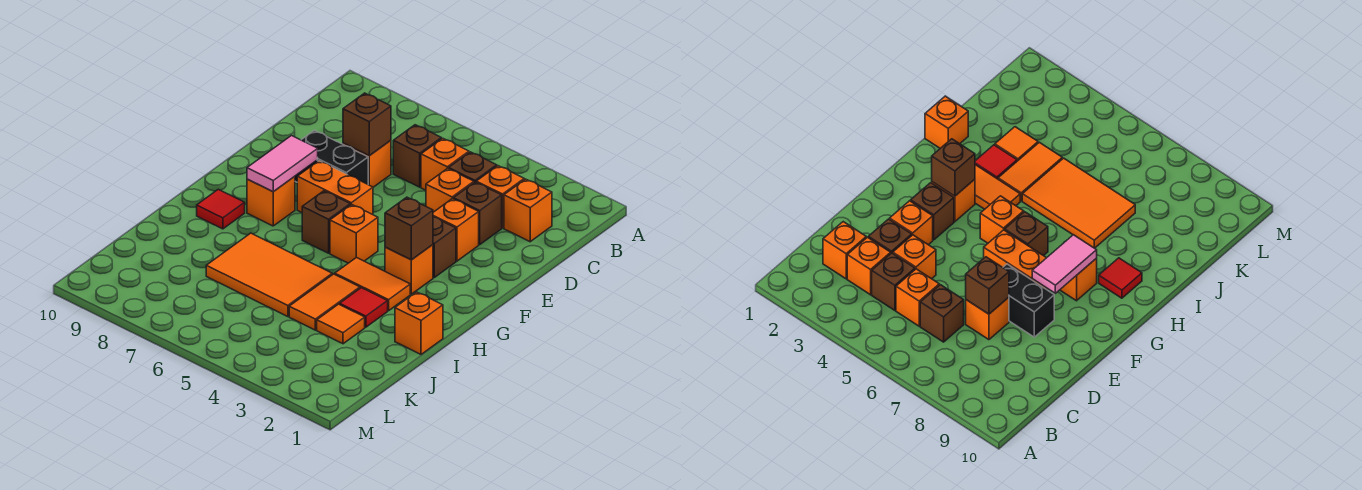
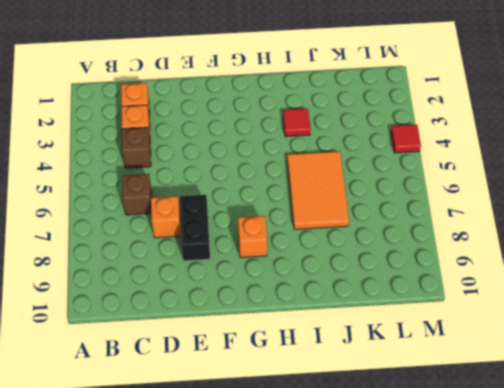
red 1x1 tile [391,125,421,153] -> red 1x1 tile moved to [197,189,245,229]
none -> orange 1x1 brick [421,138,469,190]
none -> brown 1x1 brick [454,182,502,244]
none -> orange 1x1 brick [426,168,474,212]

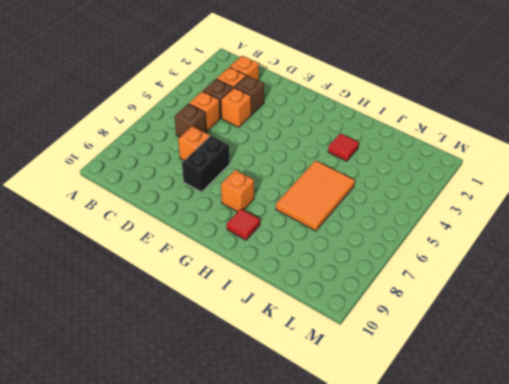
none -> orange 1x1 brick [433,199,479,261]
none -> brown 1x1 brick [433,217,456,277]
none -> orange 1x2 brick [297,161,373,215]

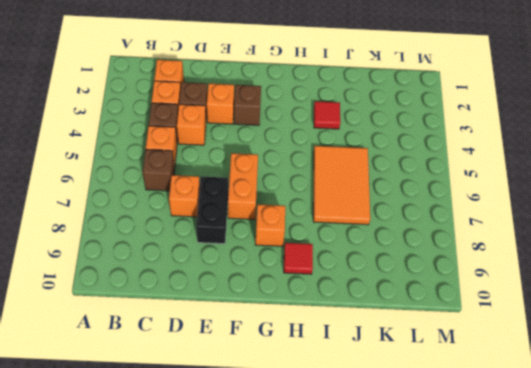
none -> orange 1x1 brick [385,245,433,294]
none -> orange 1x1 brick [330,204,378,263]
none -> brown 1x1 brick [302,191,350,253]

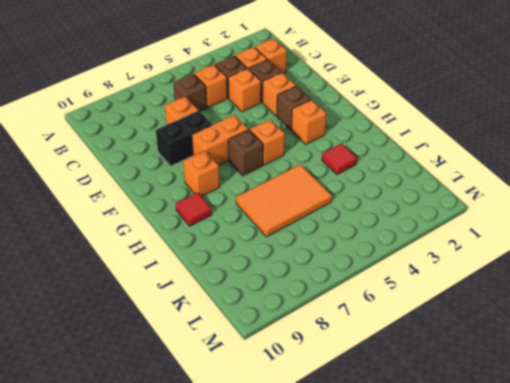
none -> orange 1x2 tile [335,257,410,311]
none -> orange 1x1 brick [395,292,443,354]
none -> orange 1x2 tile [289,274,360,330]

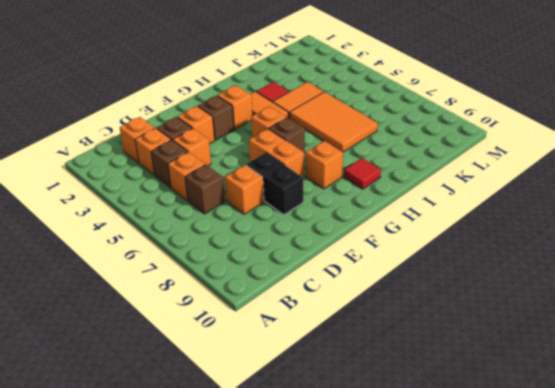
none -> orange 1x1 brick [395,292,443,354]
none -> orange 1x1 tile [317,304,365,344]
none -> brown 1x1 brick [343,93,391,156]

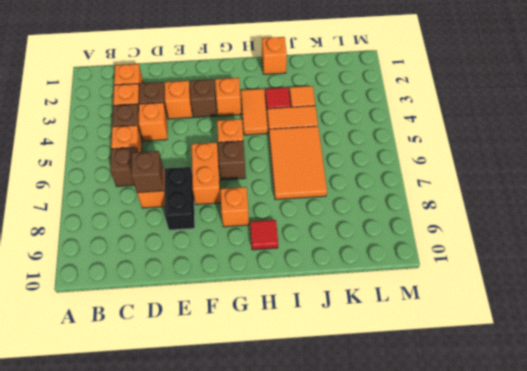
none -> pink 1x2 tile [247,136,318,192]
none -> brown 1x1 brick [385,197,433,260]

